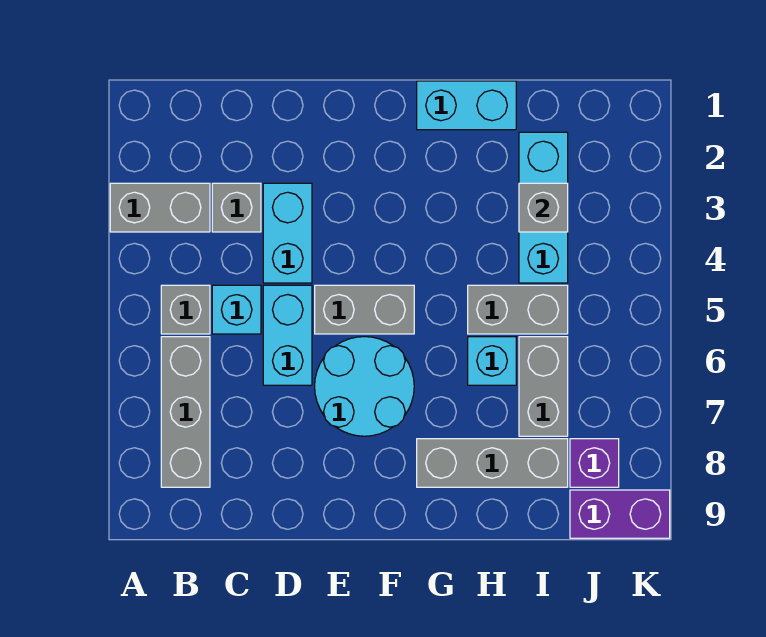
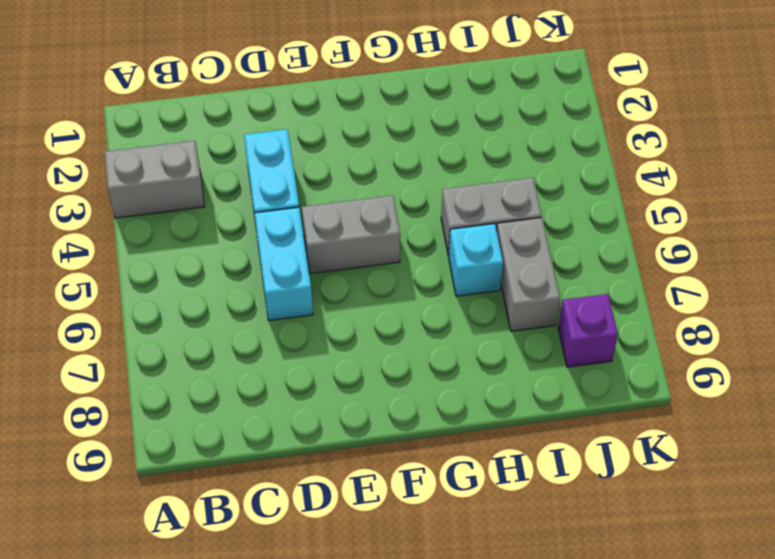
none -> grey 1x1 brick [161,285,210,334]
none -> grey 1x3 brick [161,337,210,487]
none -> grey 1x1 brick [212,183,261,232]

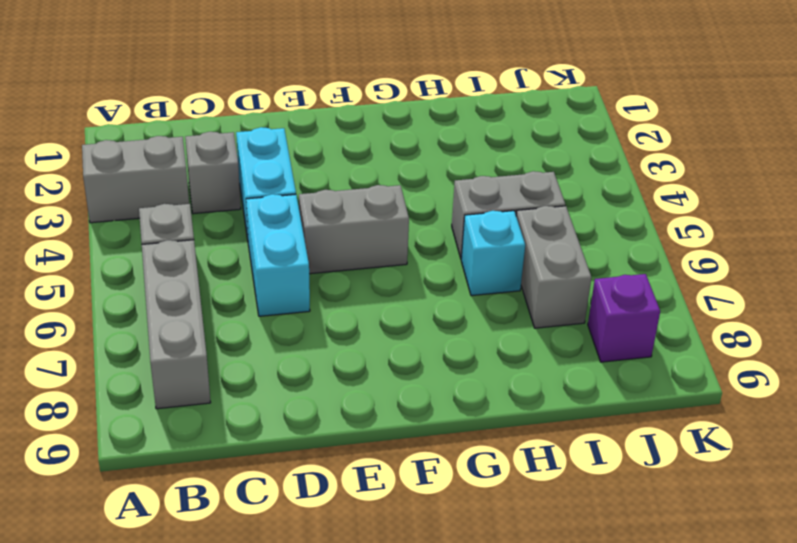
none -> cyan 1x1 brick [212,285,261,334]
none -> cyan 2x2 round brick [315,337,414,436]
none -> cyan 1x2 brick [417,81,516,130]

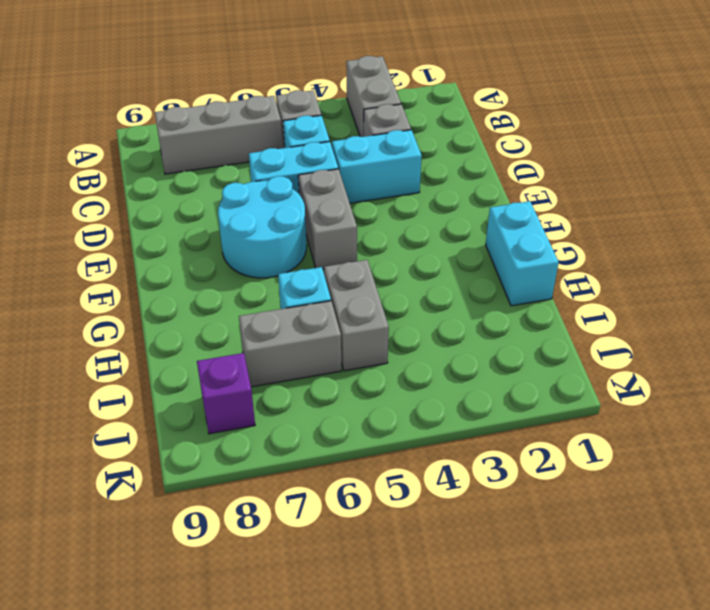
none -> grey 1x3 brick [417,439,568,487]
none -> cyan 1x3 brick [519,132,568,283]
none -> purple 1x2 brick [570,490,670,538]

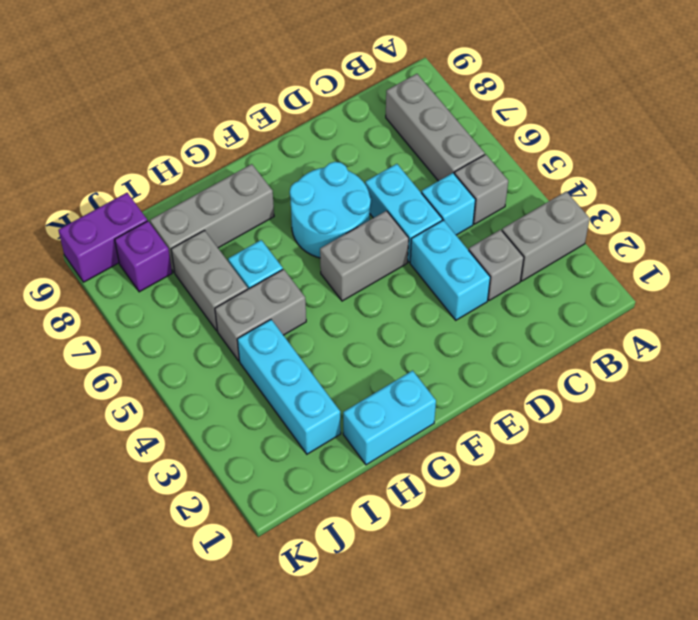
none -> grey 1x1 brick [519,183,568,232]

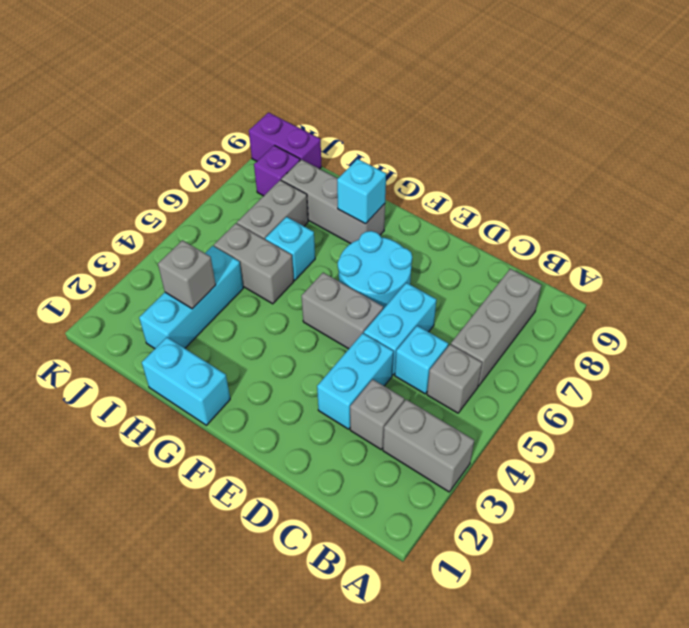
cyan 1x1 brick [337,159,386,224] -> none

